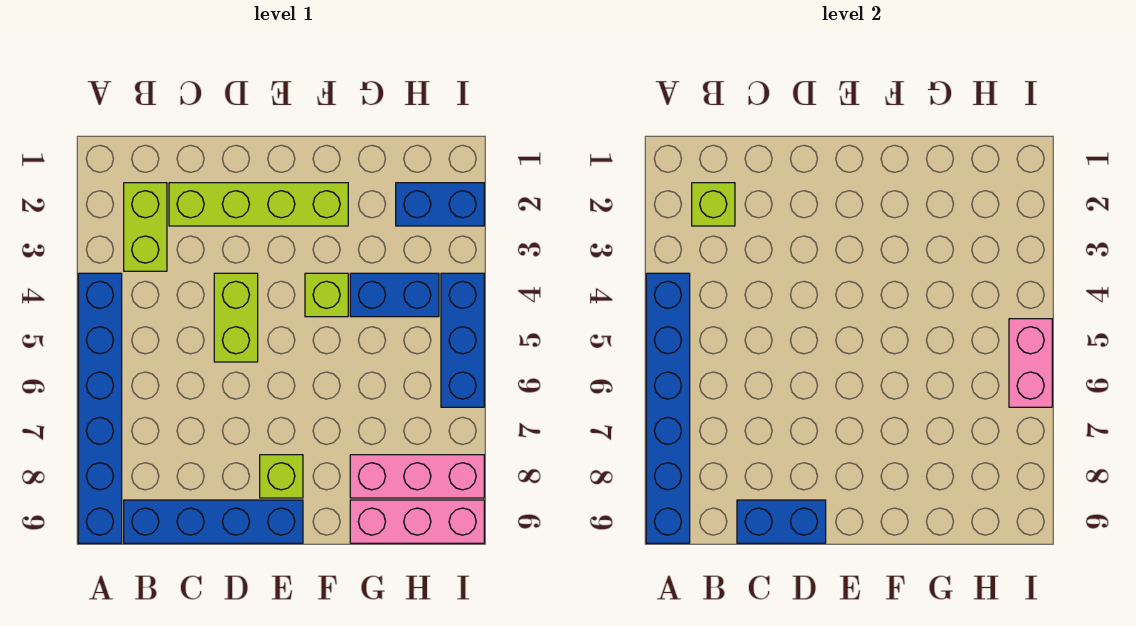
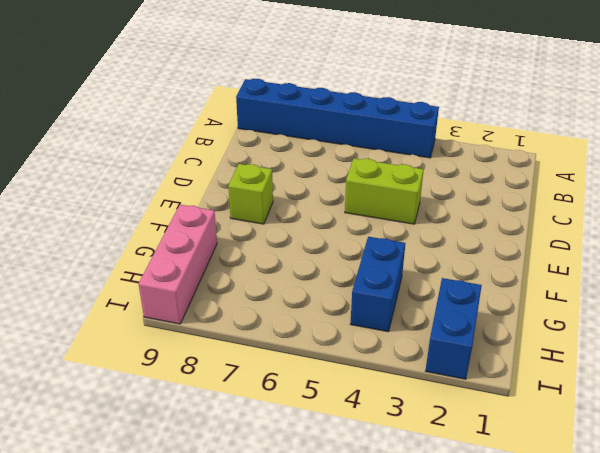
none -> lime 1x2 brick [124,183,167,271]
none -> blue 1x4 brick [124,500,303,543]
none -> lime 1x4 brick [169,183,348,226]

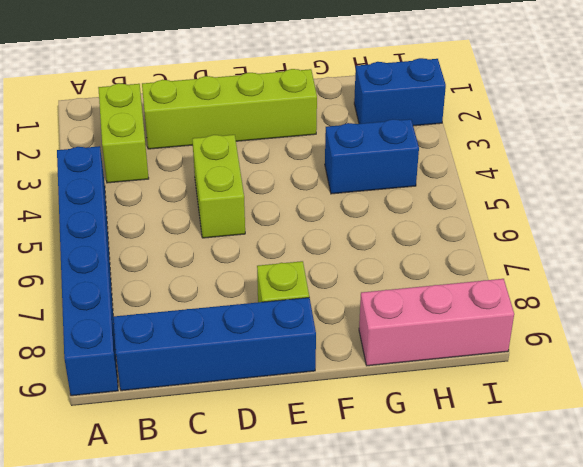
none -> lime 1x1 brick [305,273,348,317]
none -> pink 1x3 brick [350,455,484,498]
none -> blue 1x3 brick [441,273,484,407]

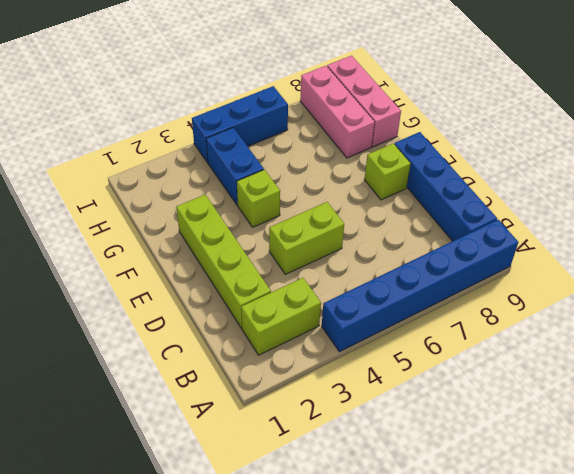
none -> blue 1x2 brick [396,183,484,226]
none -> blue 1x6 brick [646,273,690,543]
none -> lime 1x1 brick [692,183,735,226]

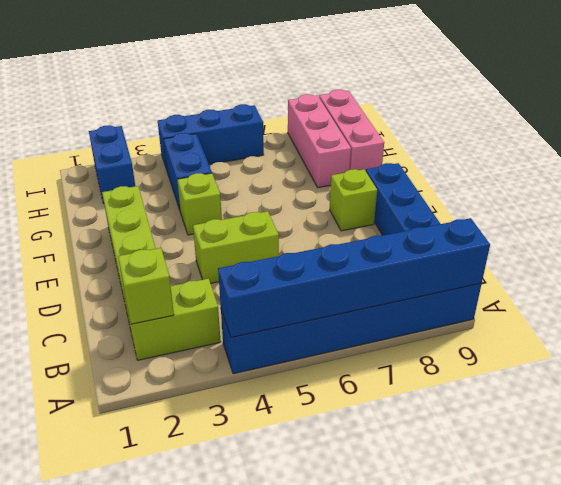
none -> blue 1x2 brick [737,500,826,543]
none -> pink 1x2 brick [1009,319,1052,407]

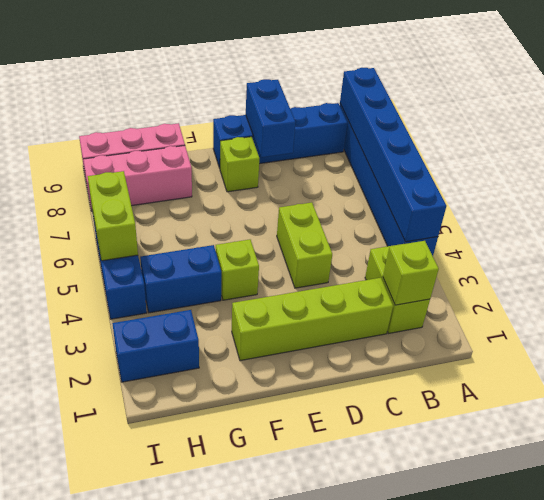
blue 1x2 brick [246,79,296,157] -> blue 1x2 brick turned to [737,500,826,543]
lime 1x2 brick [88,171,138,261] -> pink 1x2 brick [1009,319,1052,407]

